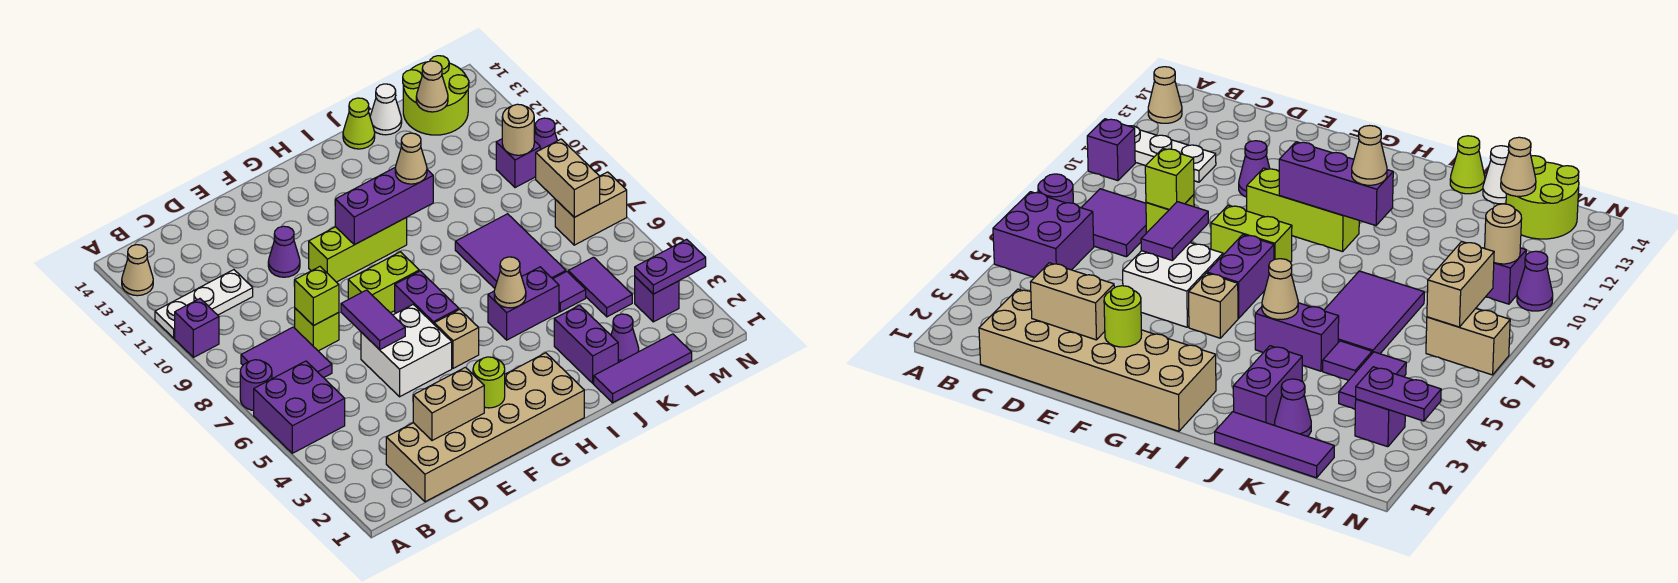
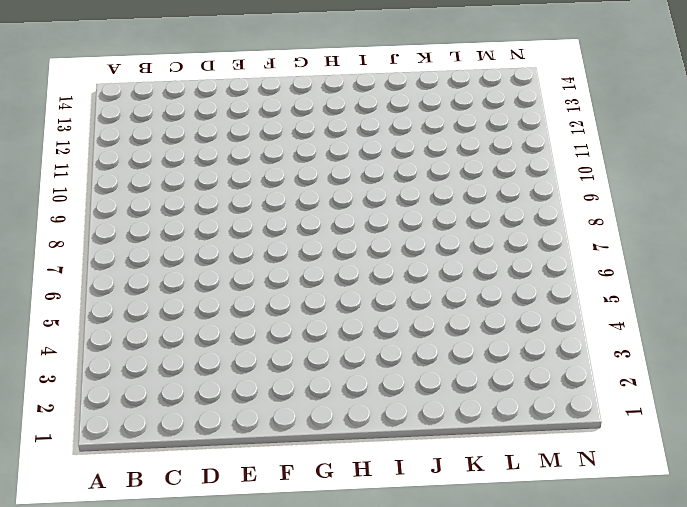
none -> purple 2x2 brick [254,361,345,453]
none -> purple 1x1 round brick [240,360,272,410]
none -> purple 1x1 brick [175,299,219,357]
none -> white 1x3 plate [155,270,253,338]

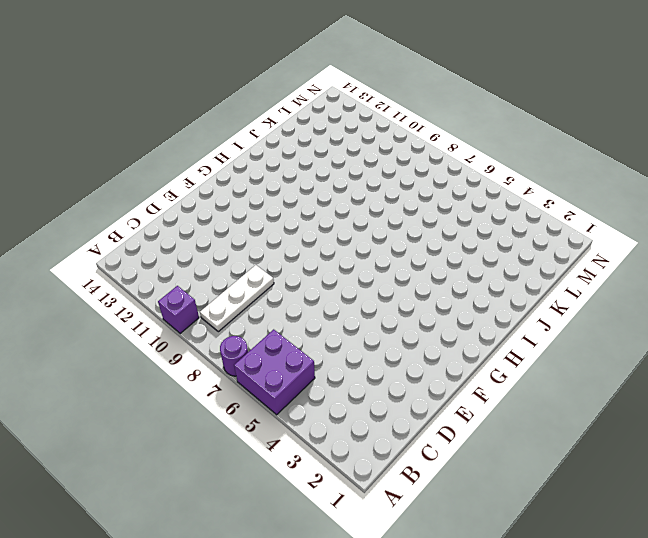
white 1x3 plate [200,265,274,332] -> white 1x3 plate moved to [155,270,253,338]
none -> tan 1x1 cone [122,245,153,296]
none -> purple 2x2 tile [241,327,332,379]
none -> tan 2x6 brick [386,353,584,502]
none -> lime 1x1 brick [295,308,339,351]

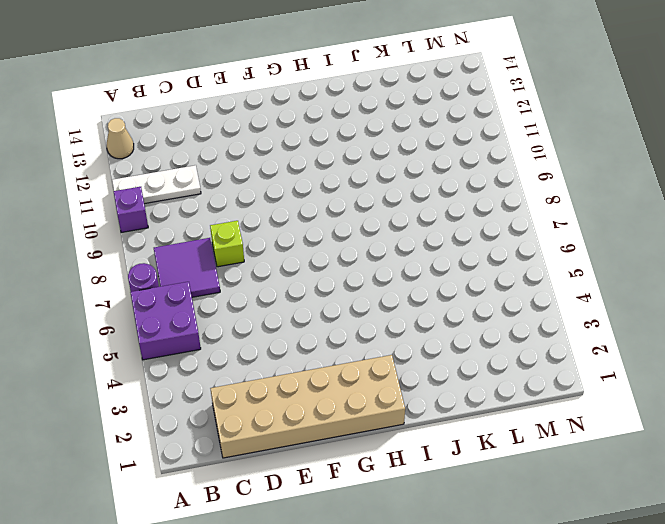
none -> white 2x2 brick [361,305,452,397]
none -> purple 1x1 cone [268,226,300,277]
none -> lime 1x2 brick [348,252,419,313]
none -> lime 1x3 brick [309,217,407,282]

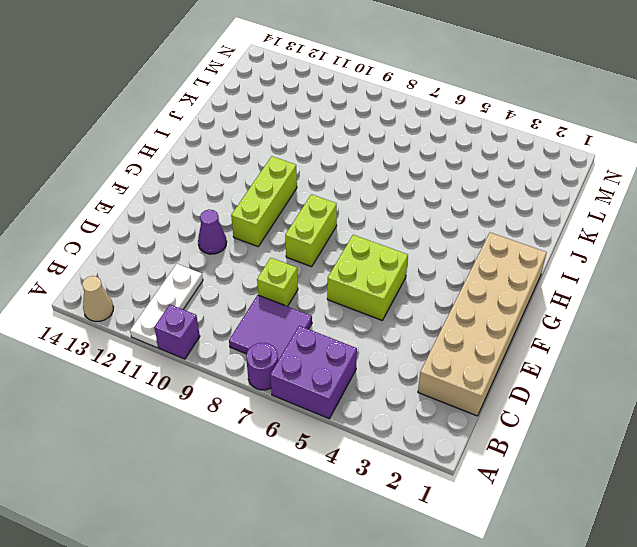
lime 2x2 brick [327,235,408,320] -> white 2x2 brick [361,305,452,397]
none -> tan 1x1 brick [434,309,479,368]
none -> purple 1x2 brick [395,271,459,324]
none -> purple 1x2 brick [488,267,559,340]
none -> purple 1x3 tile [594,334,692,403]

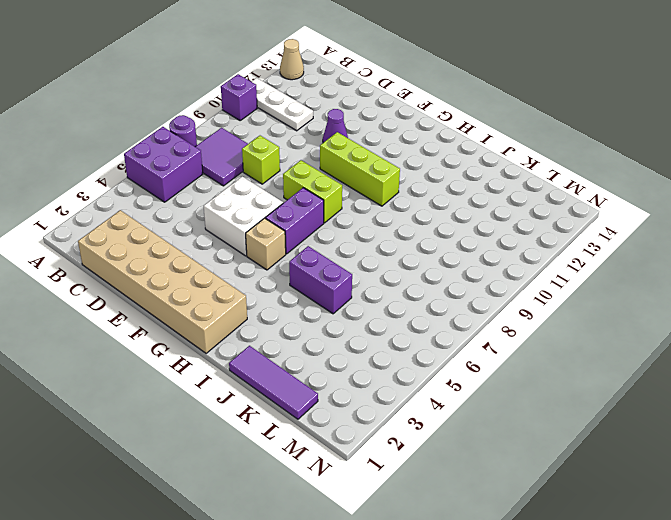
none -> purple 1x2 brick [554,305,618,383]
none -> purple 2x3 tile [455,214,566,288]
none -> lime 1x1 cone [343,98,375,149]
none -> purple 1x1 cone [611,314,639,362]

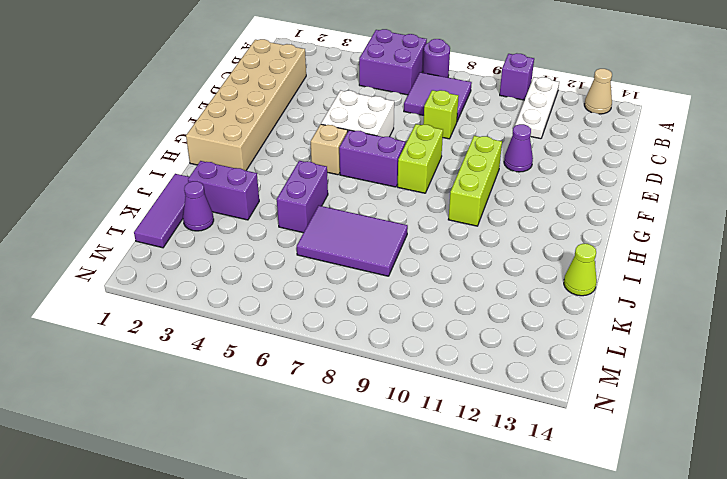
none -> purple 1x1 tile [553,271,586,312]
none -> white 1x1 cone [370,84,402,135]
none -> purple 1x2 tile [568,257,632,317]
none -> lime 2x2 round brick [403,56,469,135]

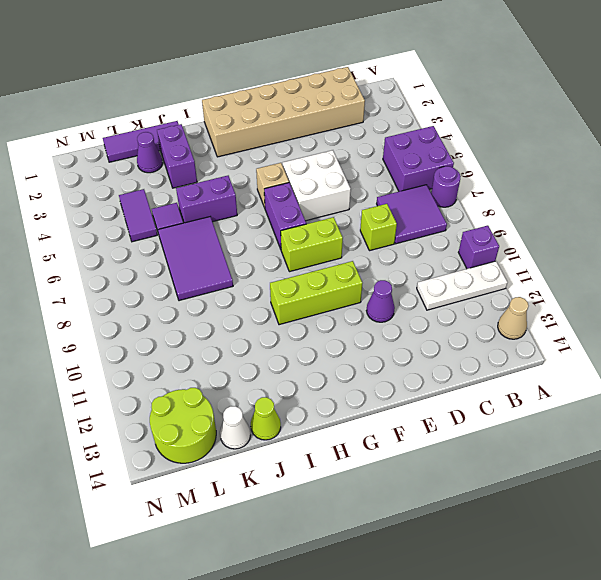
none -> purple 1x1 brick [635,277,679,322]
none -> tan 1x2 brick [555,172,627,245]
none -> purple 1x1 brick [496,139,540,188]
none -> purple 1x1 cone [534,118,557,150]

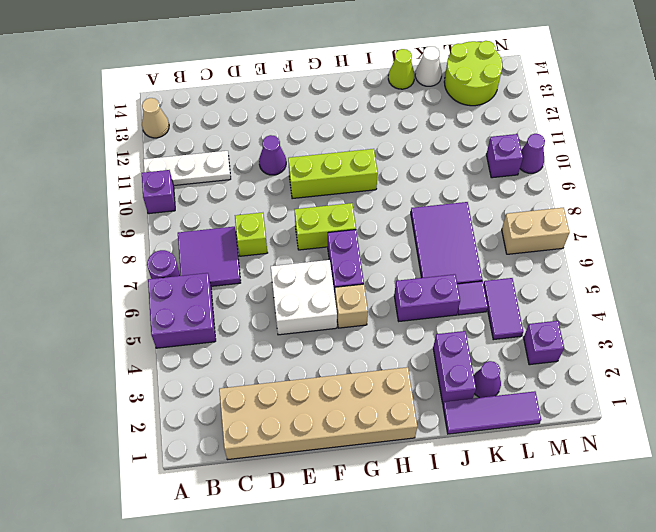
none -> tan 1x2 brick [413,367,484,441]
none -> lime 1x1 brick [295,267,339,326]
none -> purple 1x2 tile [341,290,405,350]
none -> lime 1x1 round brick [473,357,505,408]

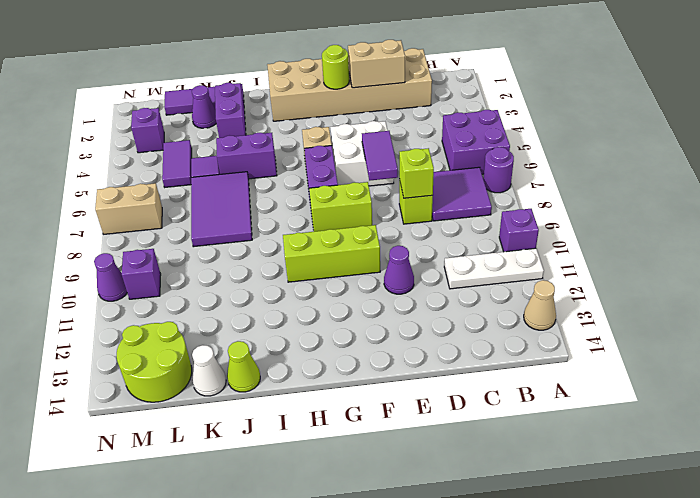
none -> purple 1x3 brick [335,168,433,245]
none -> tan 1x1 cone [494,257,526,308]
none -> tan 1x1 cone [416,61,448,112]
none -> purple 1x2 plate [635,239,706,294]

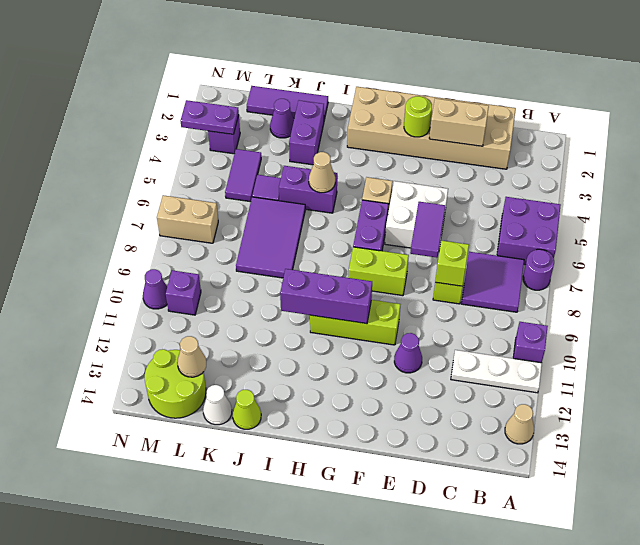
none -> tan 1x2 brick [536,139,600,217]
none -> tan 1x1 round brick [502,104,534,155]
none -> tan 1x1 cone [395,133,427,184]

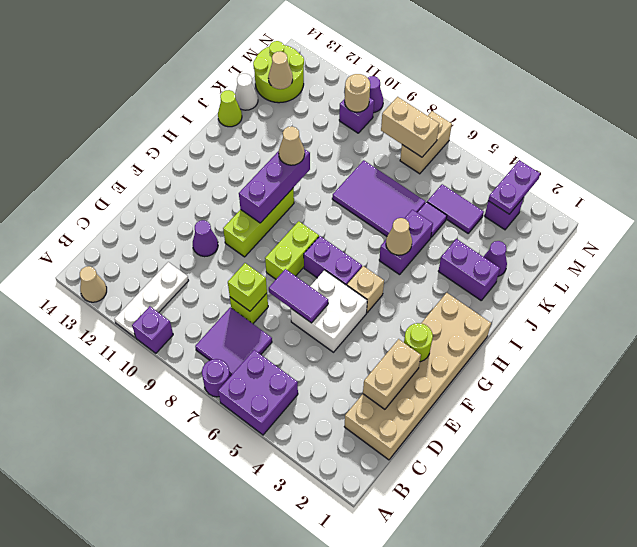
none -> purple 1x3 tile [594,334,692,403]

